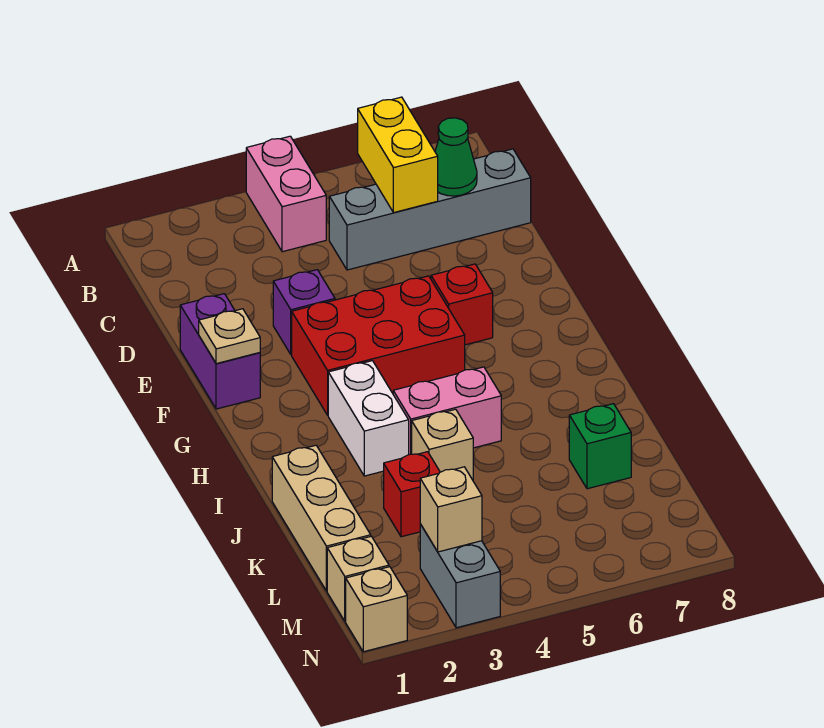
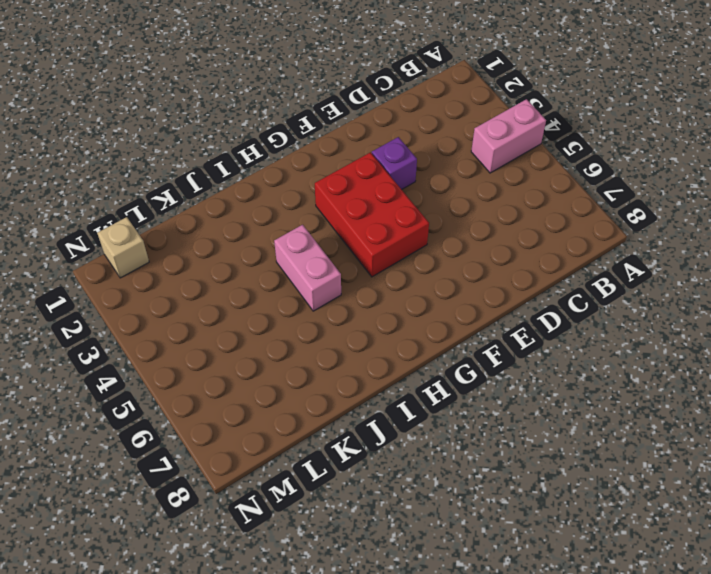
none -> grey 1x4 brick [329,149,531,270]
none -> purple 1x2 brick [180,294,260,409]
none -> red 1x1 brick [431,264,493,345]

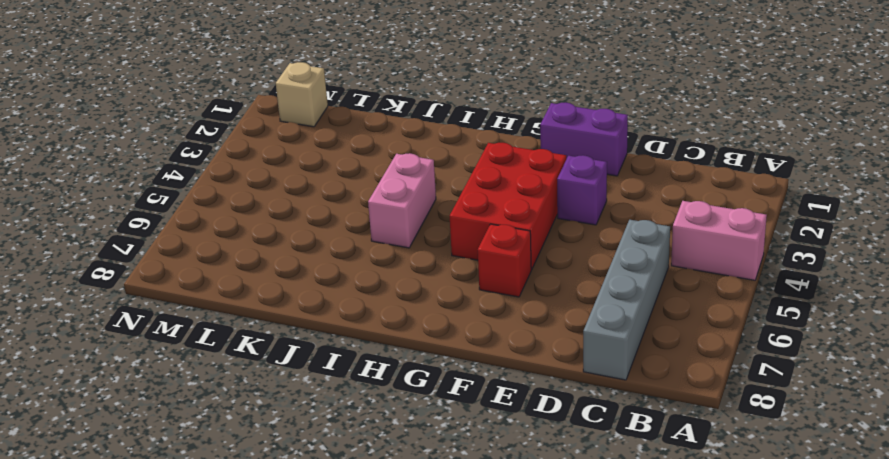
none -> white 1x2 brick [328,361,409,476]
none -> tan 1x3 brick [272,445,371,591]
none -> tan 1x1 brick [412,409,473,480]

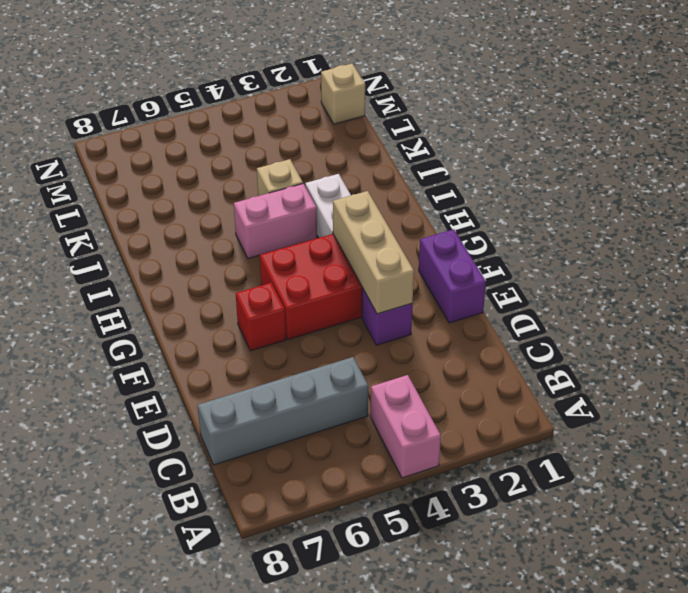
tan 1x3 brick [333,191,414,314] -> tan 1x3 brick moved to [272,445,371,591]
none -> red 1x1 brick [384,452,440,537]
none -> green 1x1 brick [569,404,631,489]
none -> grey 1x2 brick [420,524,500,628]

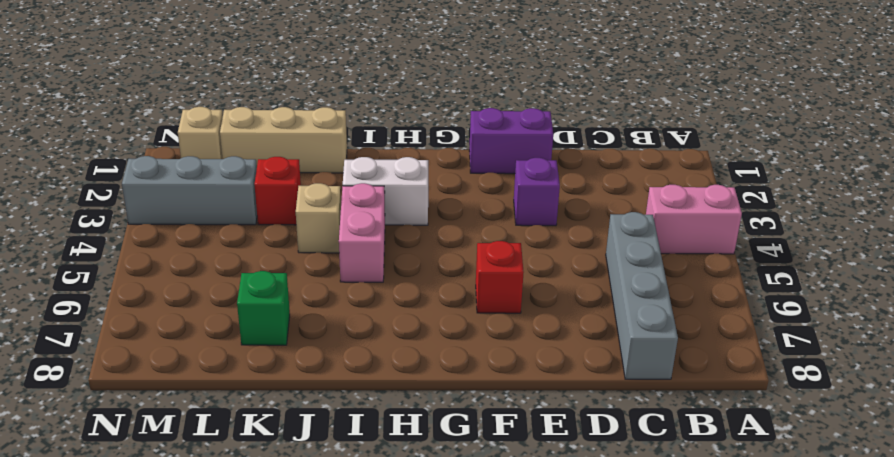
grey 1x3 brick [122,156,257,225] -> grey 1x2 brick [420,524,500,628]
none -> red 2x3 brick [292,276,465,415]
none -> tan 1x1 brick [346,567,407,652]
none -> yellow 1x2 brick [358,97,438,213]

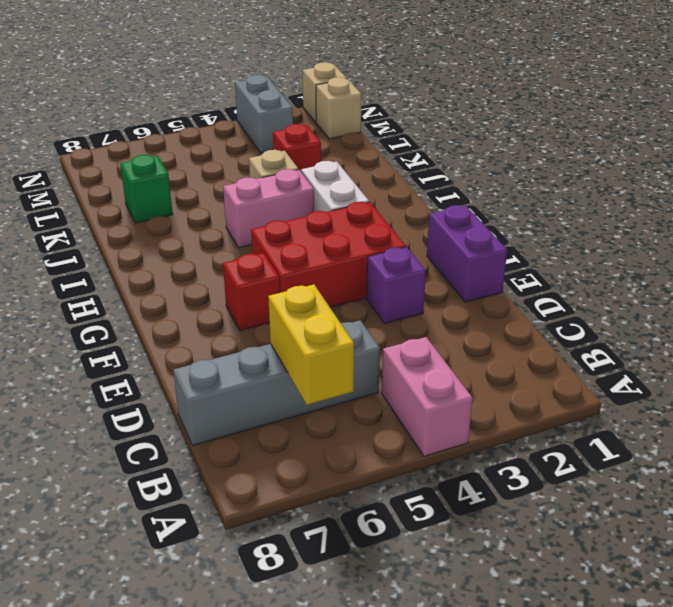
none -> tan 1x3 brick [272,445,371,591]
none -> green 1x1 cone [435,118,477,196]
none -> tan 1x1 plate [199,309,260,364]

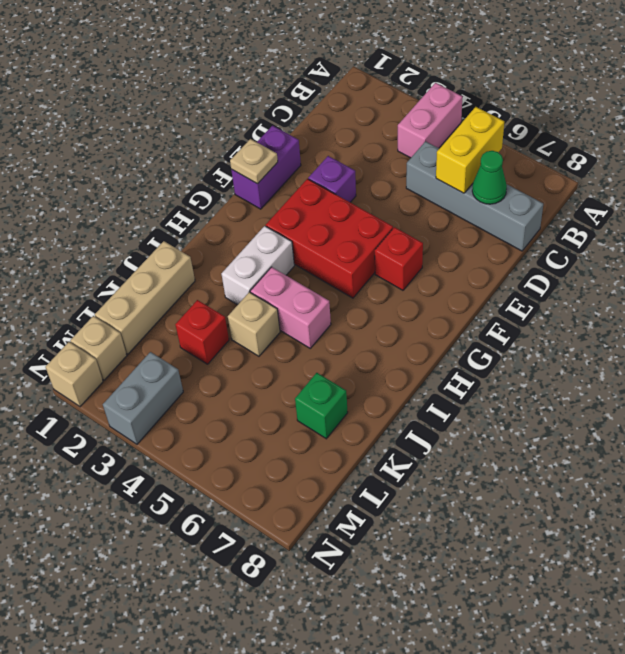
none -> tan 1x1 brick [420,467,482,552]

